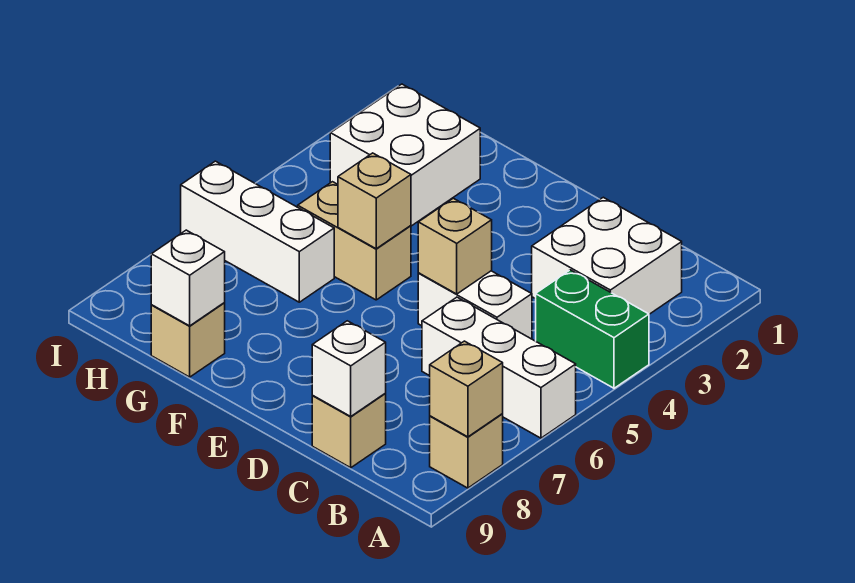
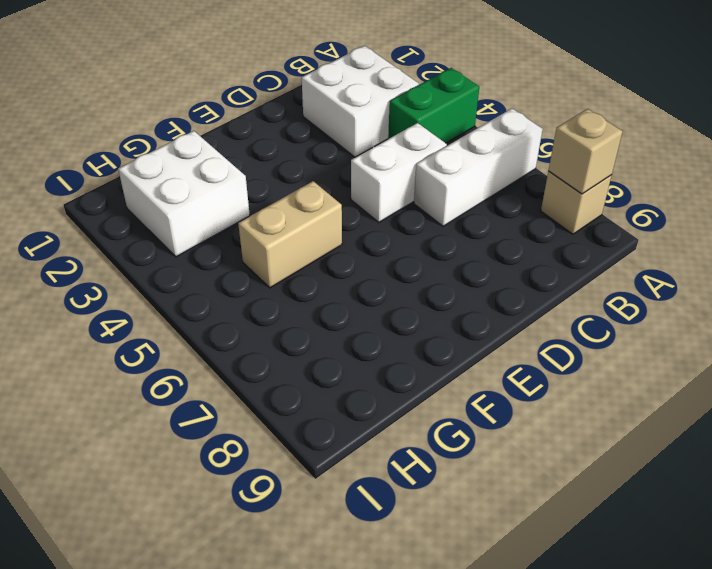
none -> tan 1x1 brick [312,394,386,468]
none -> white 1x3 brick [181,161,334,302]
none -> tan 1x1 brick [151,303,225,377]

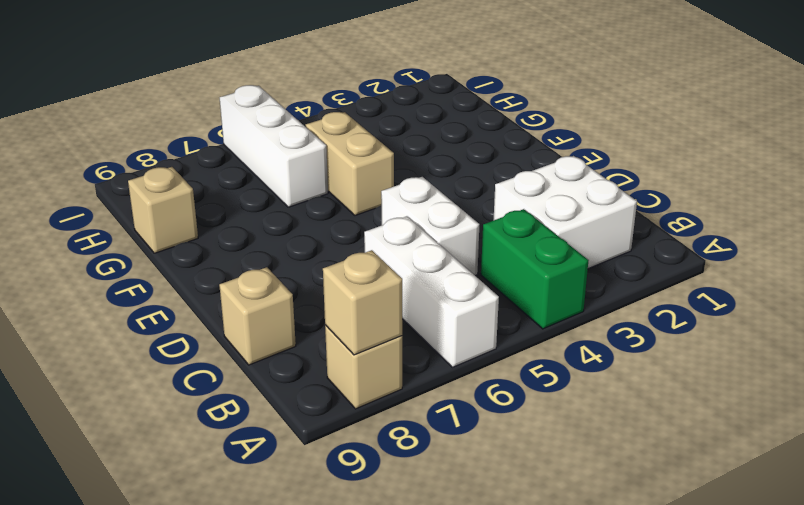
none -> white 2x2 brick [330,84,480,226]
none -> white 1x1 brick [312,321,386,416]
none -> tan 1x1 brick [418,198,492,294]

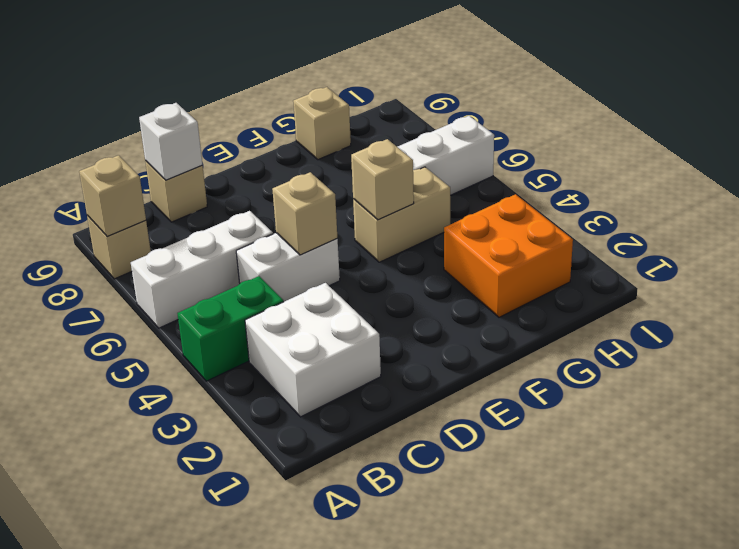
orange 2x2 brick [444,194,573,317] -> white 2x2 brick [330,84,480,226]
none -> white 1x1 brick [151,230,225,326]

